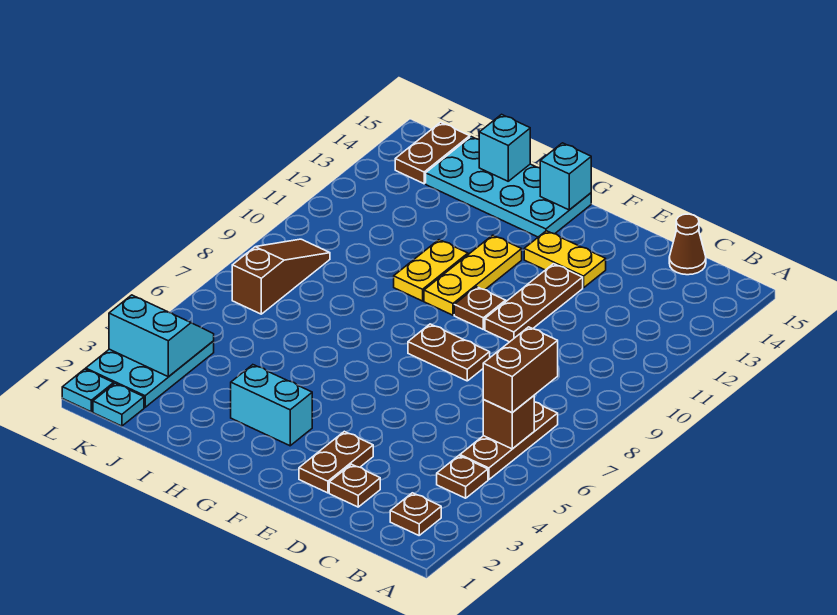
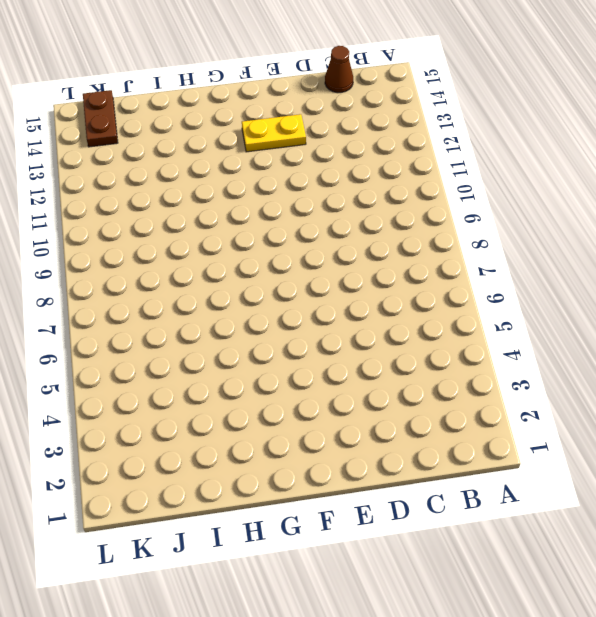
none -> brown 1x1 plate [390,493,441,535]
none -> brown 1x1 plate [437,456,488,498]
none -> brown 1x3 plate [460,402,558,480]

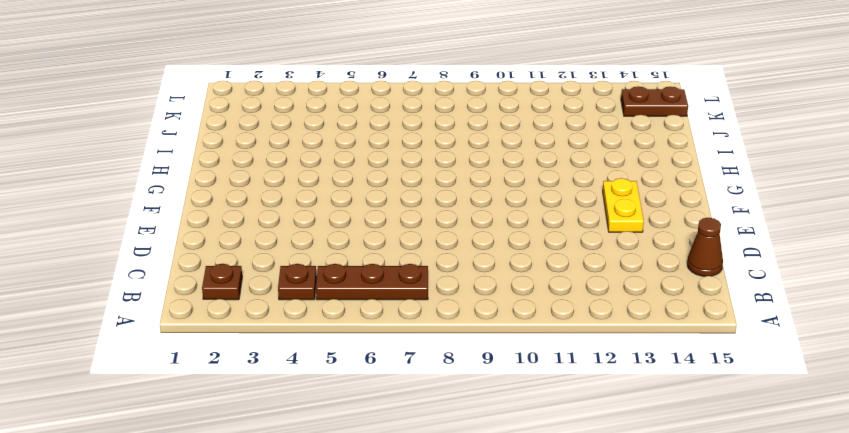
none -> brown 1x1 plate [329,464,380,507]
none -> brown 1x2 plate [299,431,373,493]
none -> brown 1x2 plate [408,324,490,381]

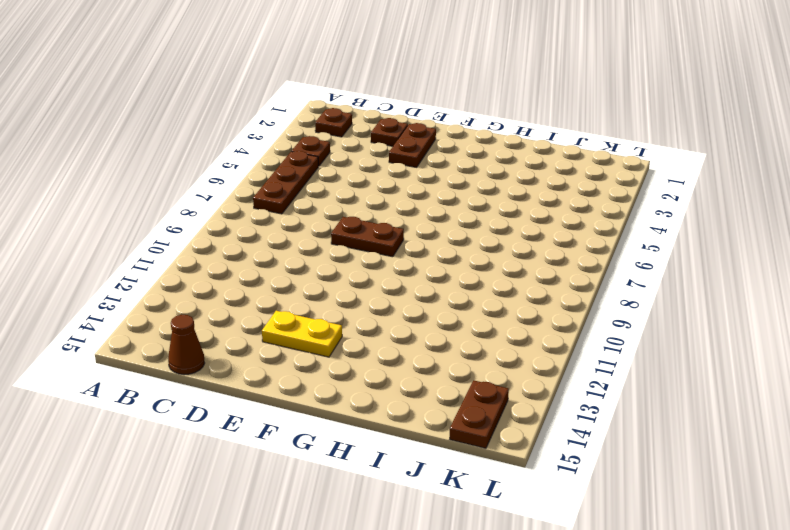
none -> brown 1x3 plate [485,264,583,342]
none -> brown 1x1 plate [454,287,506,329]
none -> cyan 1x2 brick [231,365,312,446]

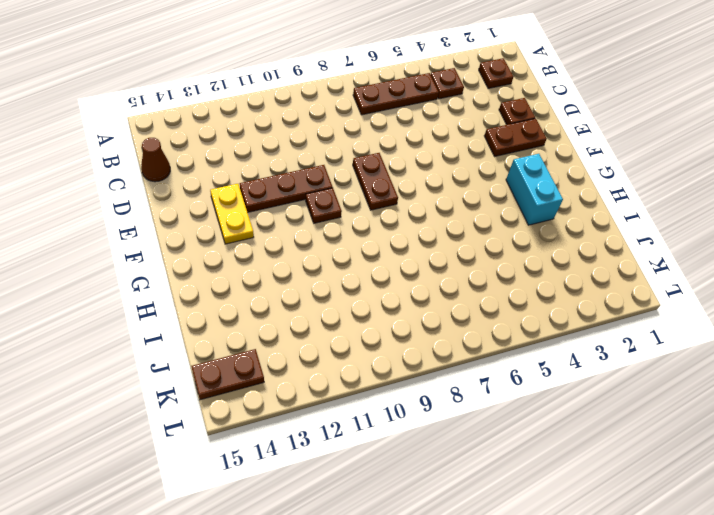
none -> yellow 1x3 plate [424,235,522,315]
none -> cyan 2x4 plate [426,137,591,237]
none -> yellow 1x2 plate [394,240,468,301]

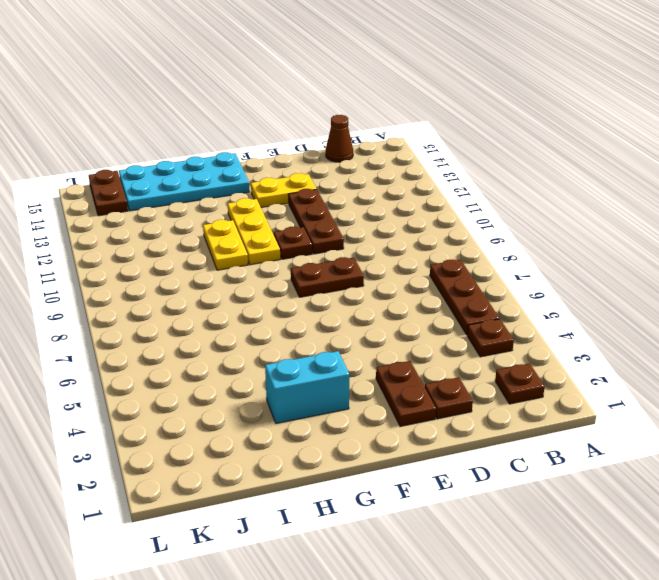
none -> cyan 1x1 plate [93,383,144,426]
none -> cyan 2x3 plate [86,341,214,407]
none -> brown 1x3 slope [232,239,330,314]

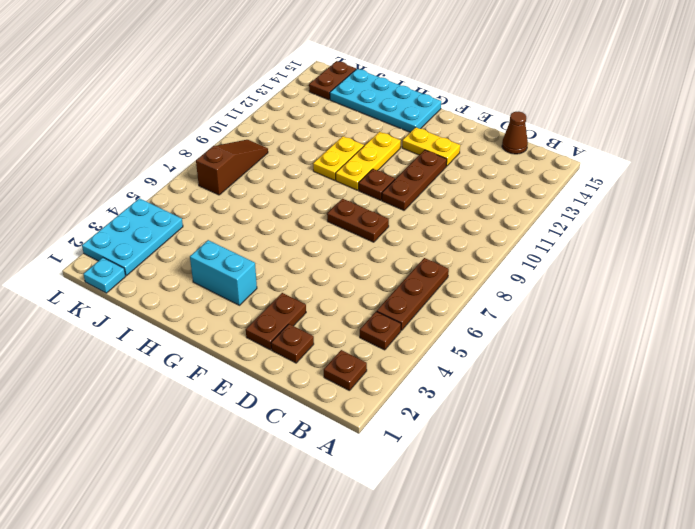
none -> cyan 1x1 plate [62,369,114,412]
none -> brown 1x1 brick [483,396,534,449]
none -> cyan 1x1 brick [540,143,591,210]

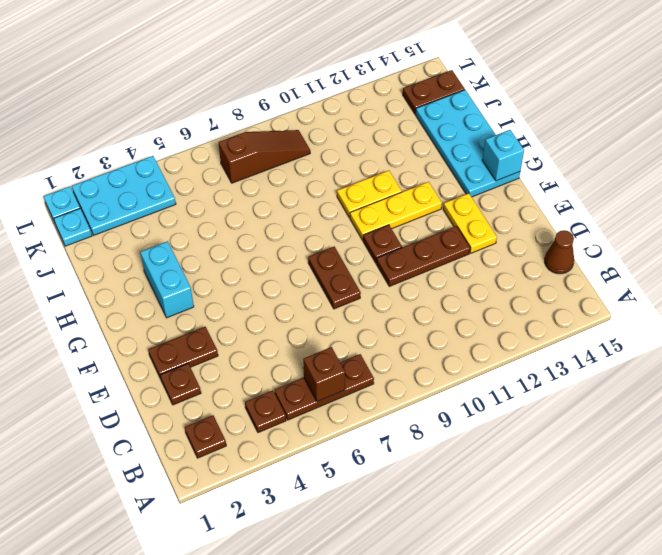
none -> cyan 1x1 brick [479,114,530,181]
none -> cyan 2x2 slope [109,295,214,377]
none -> brown 1x2 brick [483,327,558,413]

